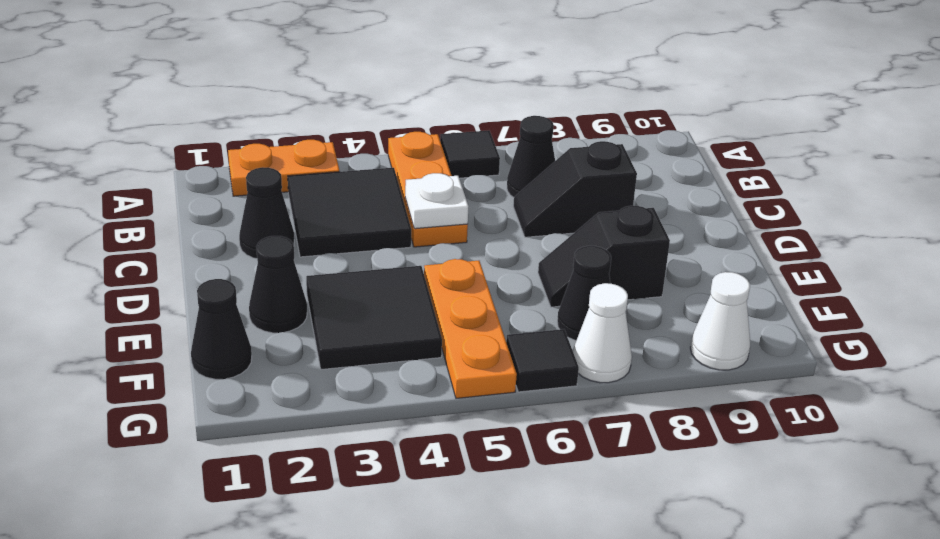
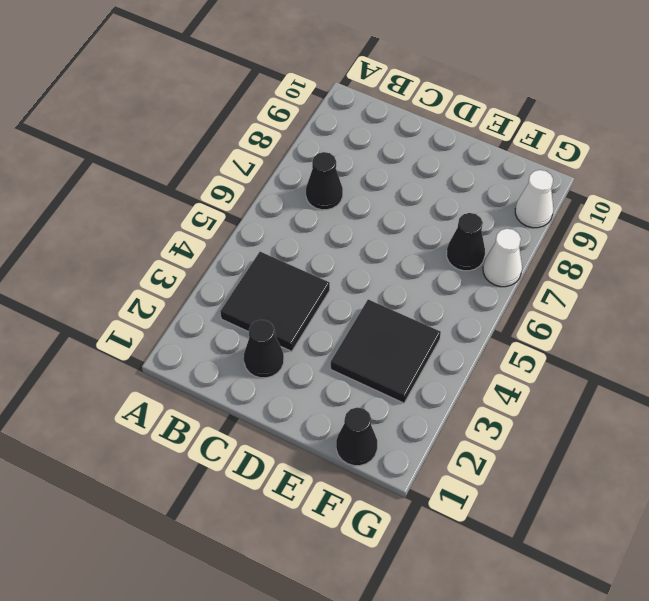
none -> orange 1x2 plate [228,140,340,196]
none -> orange 1x3 plate [388,132,468,247]
none -> black 1x1 tile [440,130,500,178]

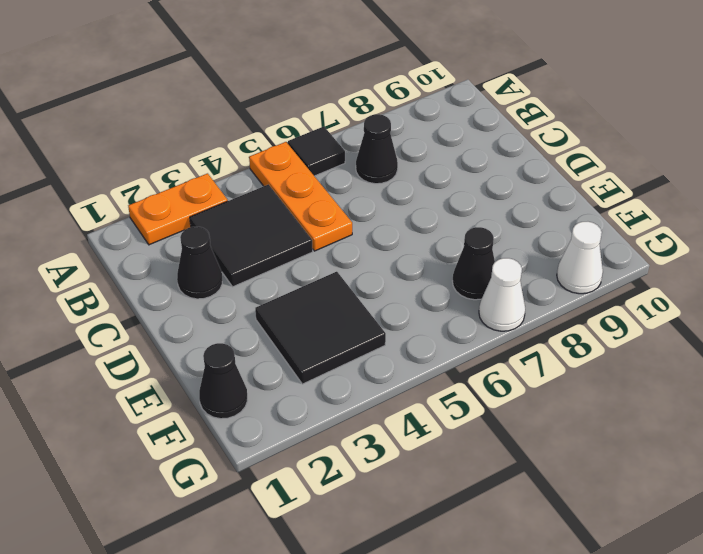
none -> black 1x2 slope [513,141,637,237]
none -> black 1x1 cone [249,236,307,333]
none -> orange 1x3 plate [424,259,517,398]

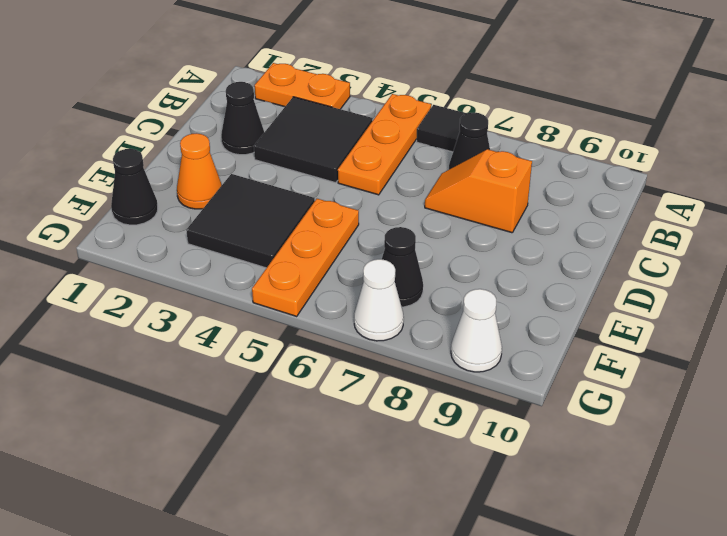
orange 1x2 slope [425,149,532,233] -> black 1x2 slope [513,141,637,237]
orange 1x1 cone [177,133,222,209] -> black 1x1 cone [249,236,307,333]
none -> black 1x2 slope [538,206,670,307]
none -> black 1x1 tile [506,329,579,392]
none -> white 1x1 plate [405,173,468,229]

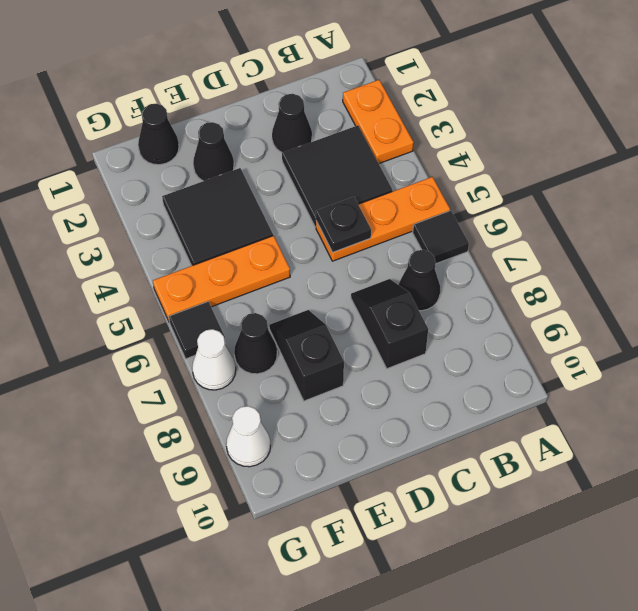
black 1x1 plate [316,197,371,252] -> white 1x1 plate [405,173,468,229]

